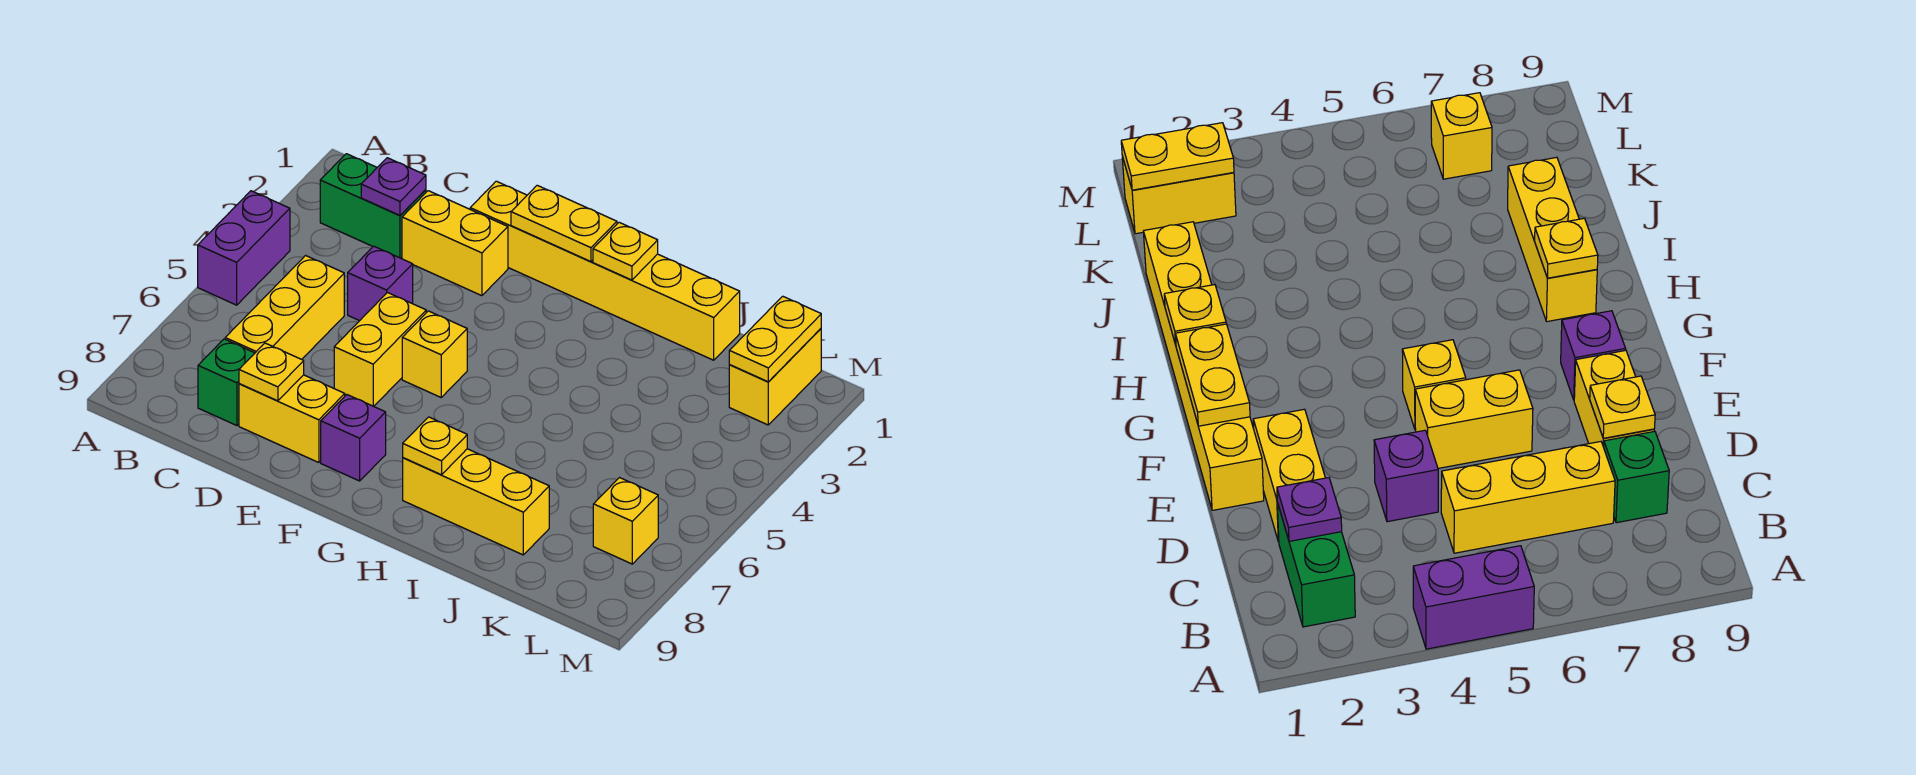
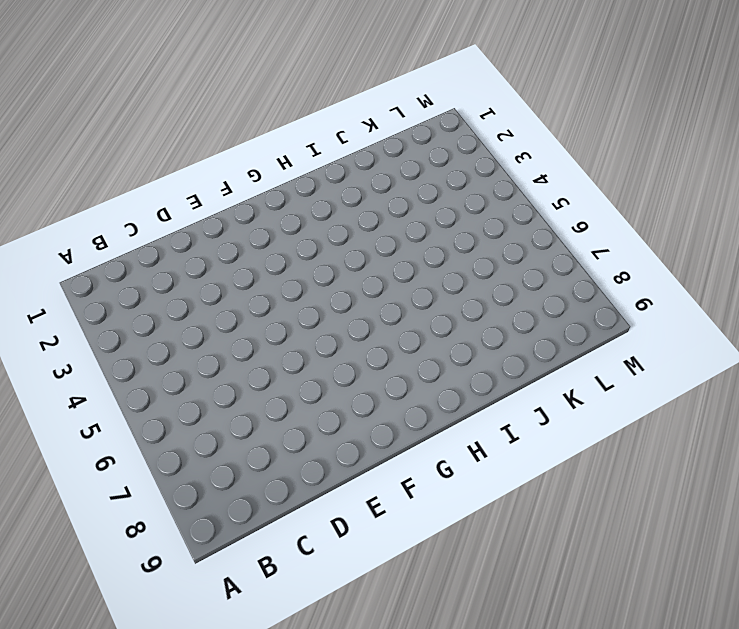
none -> purple 1x2 brick [198,191,290,305]
none -> green 1x2 brick [320,154,426,258]
none -> yellow 1x3 brick [225,256,344,359]

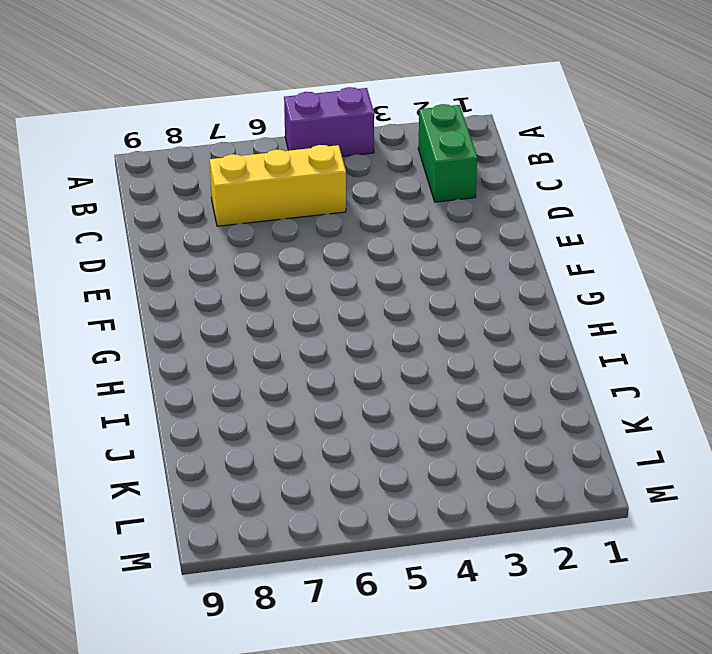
none -> green 1x1 brick [198,339,255,426]
none -> yellow 1x2 brick [402,191,508,296]
none -> purple 1x1 brick [348,246,413,321]

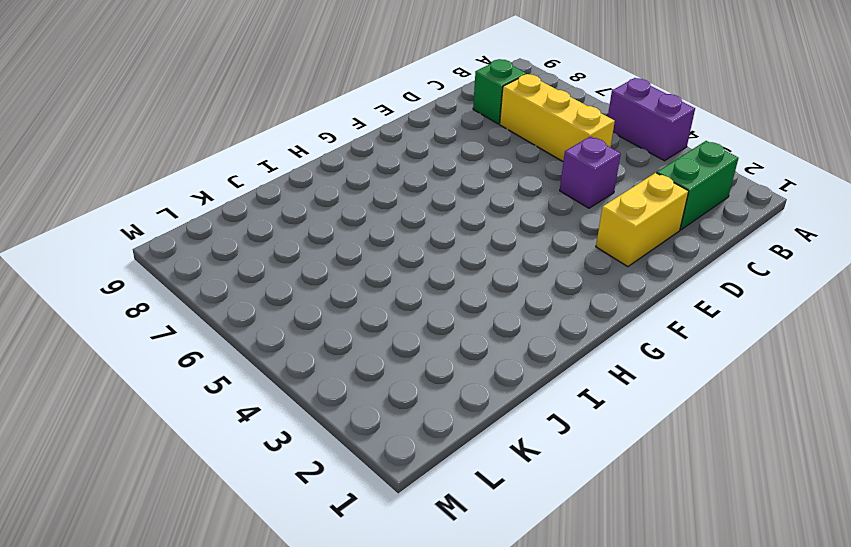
none -> yellow 1x2 brick [239,375,345,463]
none -> yellow 1x6 brick [470,181,740,360]
none -> yellow 1x2 brick [334,293,426,406]

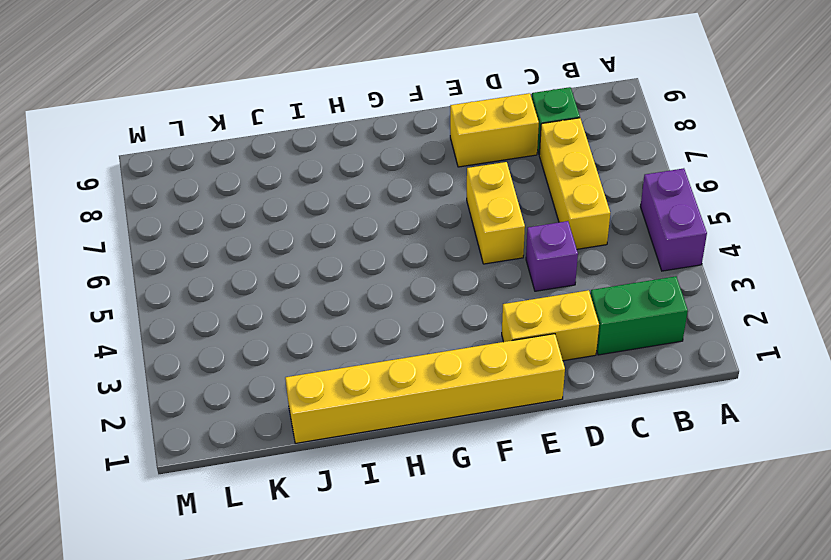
none -> yellow 1x1 brick [402,311,467,397]
none -> purple 1x1 brick [321,395,386,481]
none -> yellow 1x3 brick [403,449,549,555]

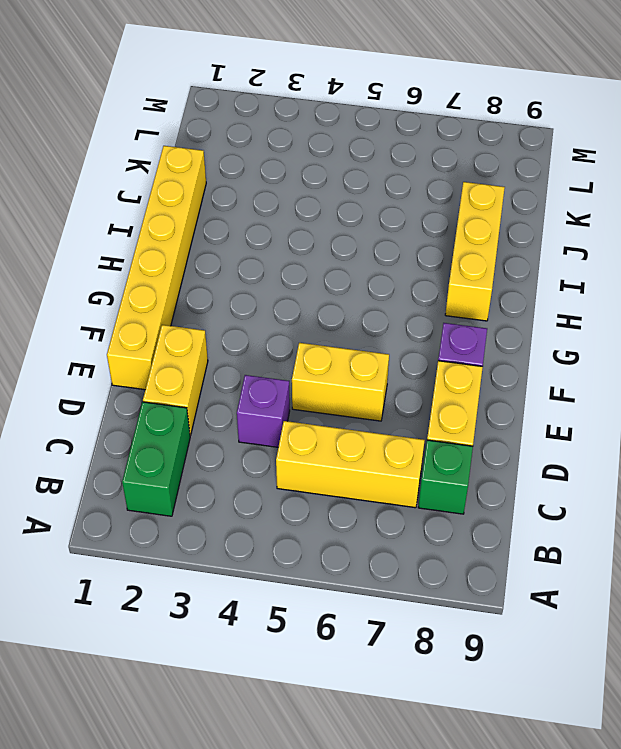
none -> purple 1x2 brick [198,191,290,305]
none -> yellow 1x1 brick [402,311,467,397]
none -> yellow 1x2 brick [729,329,821,425]

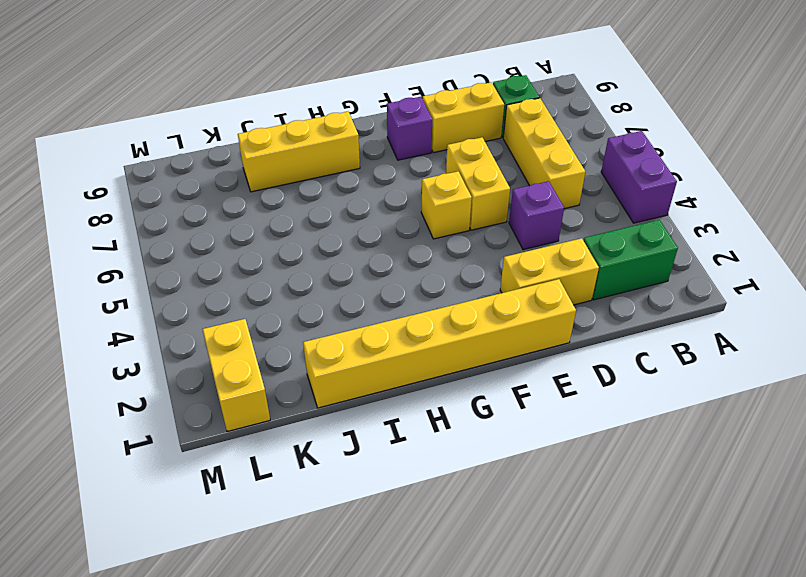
none -> yellow 1x1 brick [593,478,658,564]
none -> purple 1x1 plate [361,158,426,215]
none -> yellow 1x1 plate [239,343,304,401]

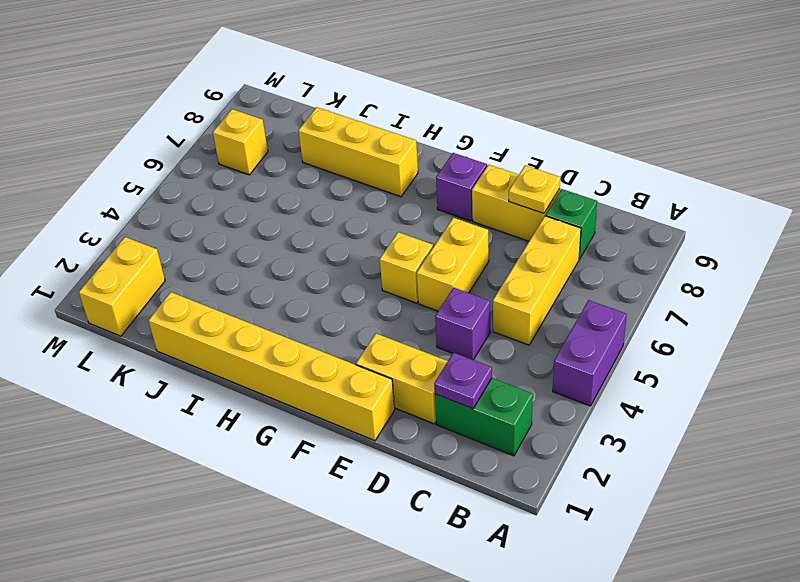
none -> yellow 1x2 plate [511,185,617,262]
none -> yellow 1x1 plate [593,222,658,280]
none -> yellow 1x1 plate [403,417,467,475]

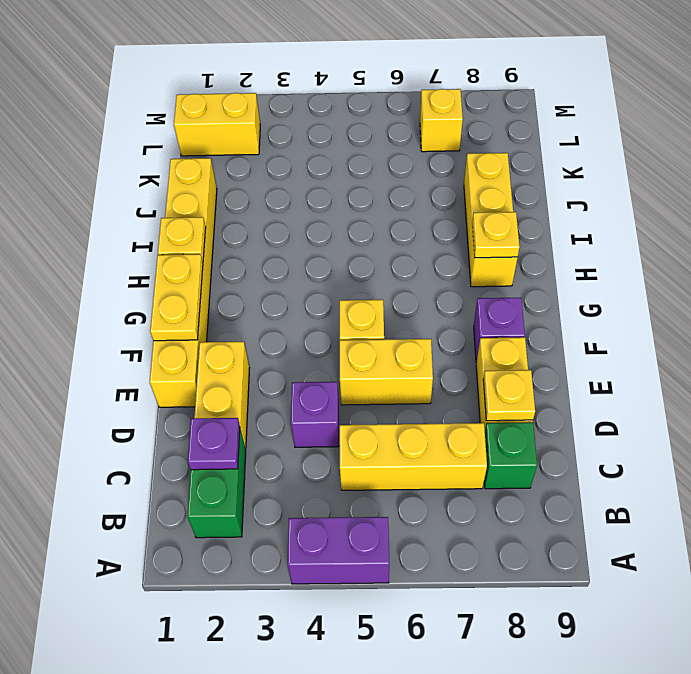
none -> yellow 1x2 plate [729,296,821,382]

